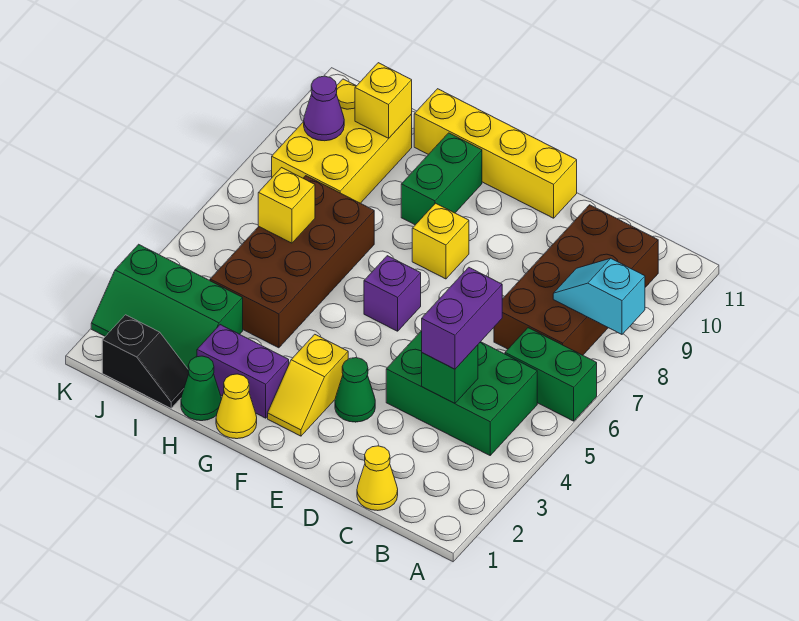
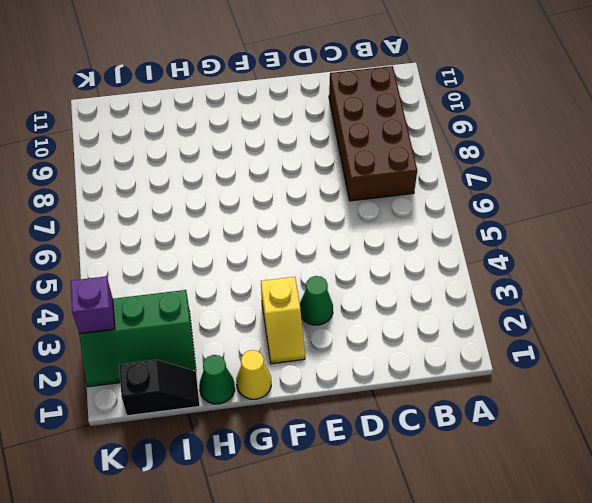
purple 1x1 brick [71,276,115,334] -> purple 1x1 brick moved to [364,256,421,331]
none -> green 1x2 brick [505,328,597,421]
none -> green 2x3 brick [386,331,537,455]
none -> yellow 1x1 cone [357,446,398,511]

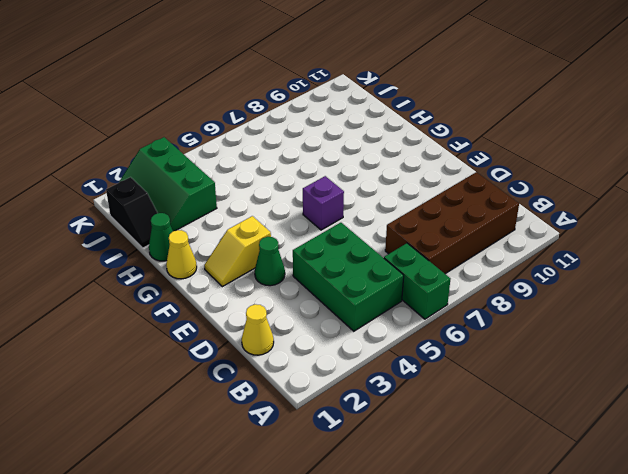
none -> yellow 1x4 brick [414,89,577,218]
none -> yellow 1x1 brick [412,203,469,279]
none -> purple 1x2 brick [197,325,289,418]

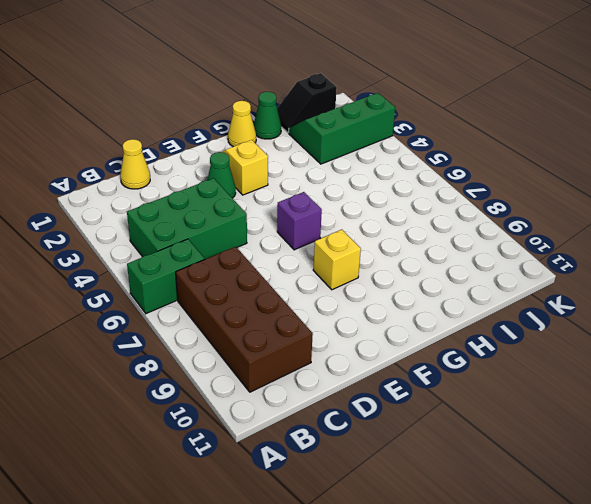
none -> yellow 1x4 brick [414,89,577,218]
none -> purple 1x2 brick [197,325,289,418]
none -> green 1x2 brick [401,133,482,225]

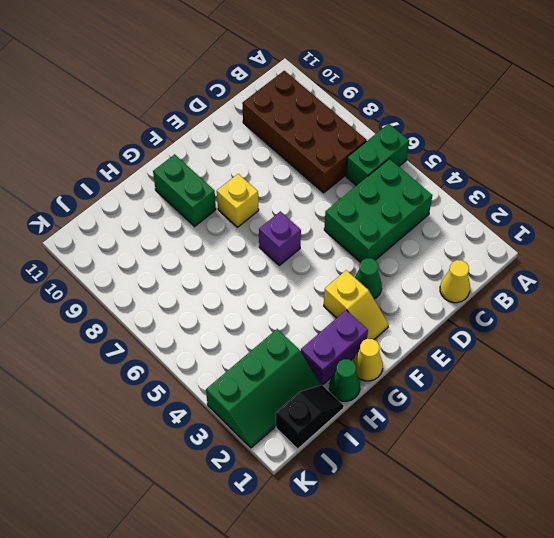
none -> yellow 1x4 brick [414,89,577,218]
none -> brown 2x4 brick [210,176,374,348]
none -> yellow 2x3 brick [272,79,412,203]

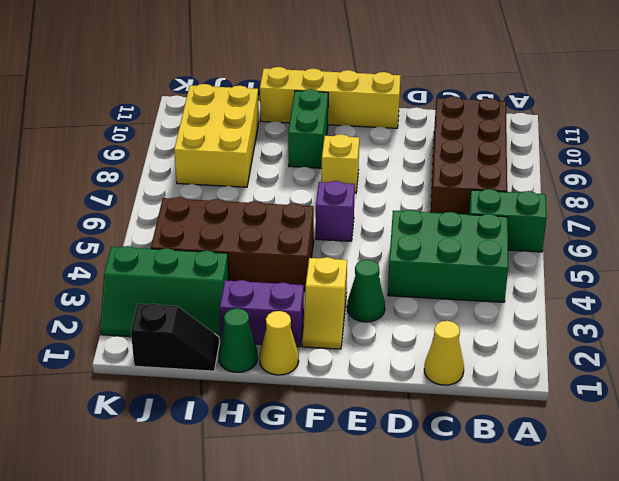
brown 2x4 brick [151,197,314,291] -> brown 2x4 brick turned to [210,176,374,348]
none -> cyan 1x2 slope [553,258,645,334]
none -> green 1x1 brick [422,345,478,403]
none -> yellow 1x1 brick [258,168,315,243]

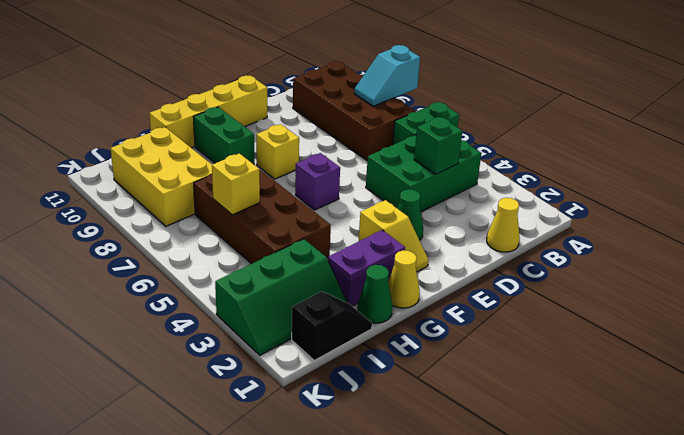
none -> yellow 1x1 brick [355,63,412,138]
none -> purple 1x1 cone [304,76,344,141]
none -> purple 1x2 brick [422,267,502,369]

